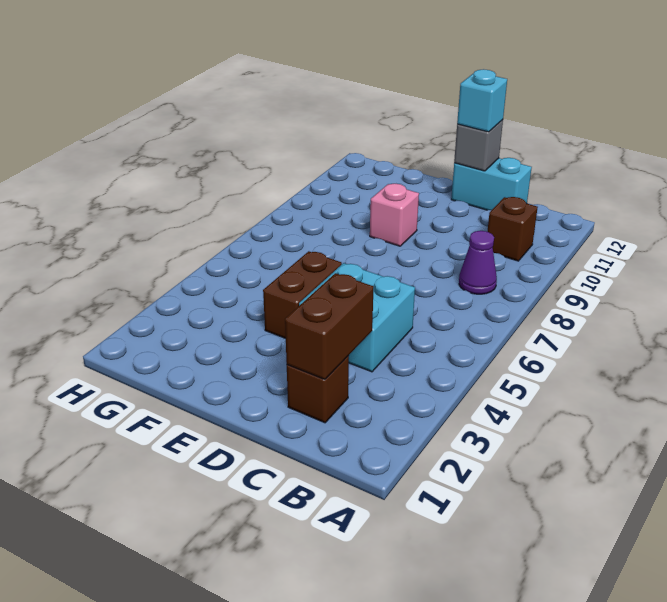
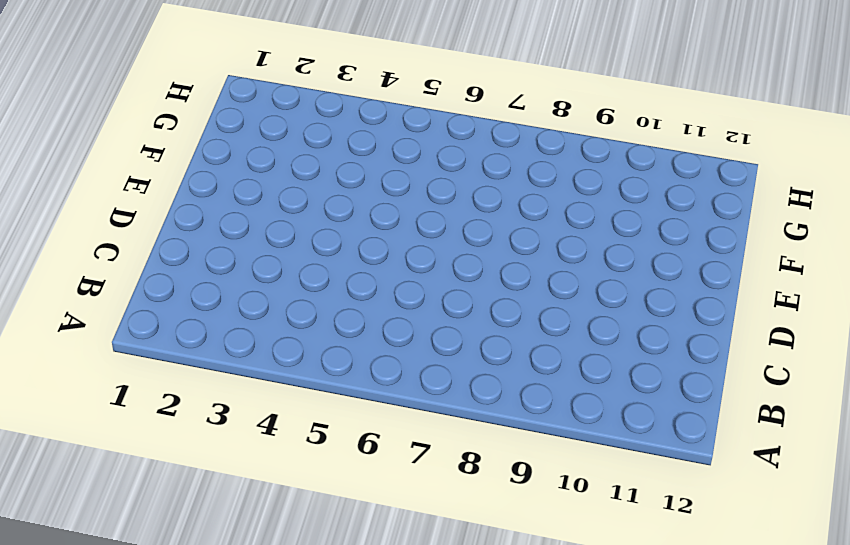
none -> purple 1x1 cone [459,231,497,294]
none -> brown 1x1 brick [487,197,538,261]

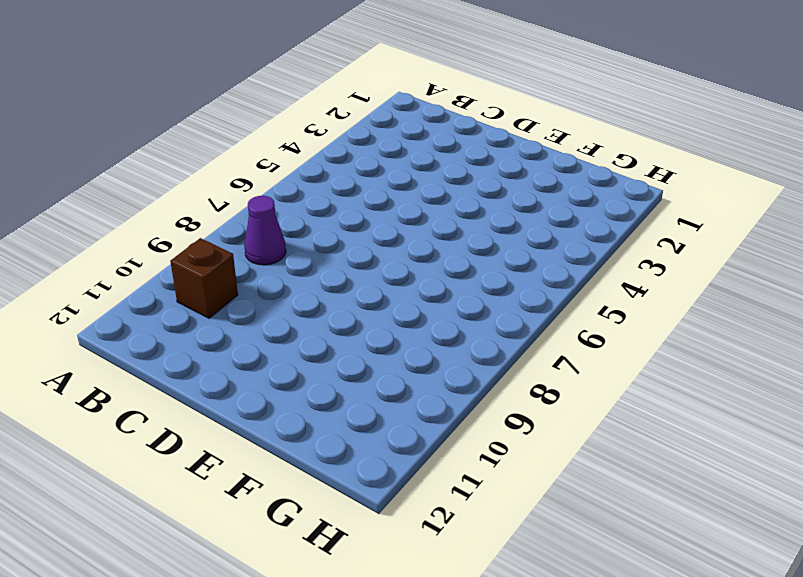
none -> brown 1x1 brick [287,356,349,423]
none -> cyan 2x2 brick [299,263,415,372]

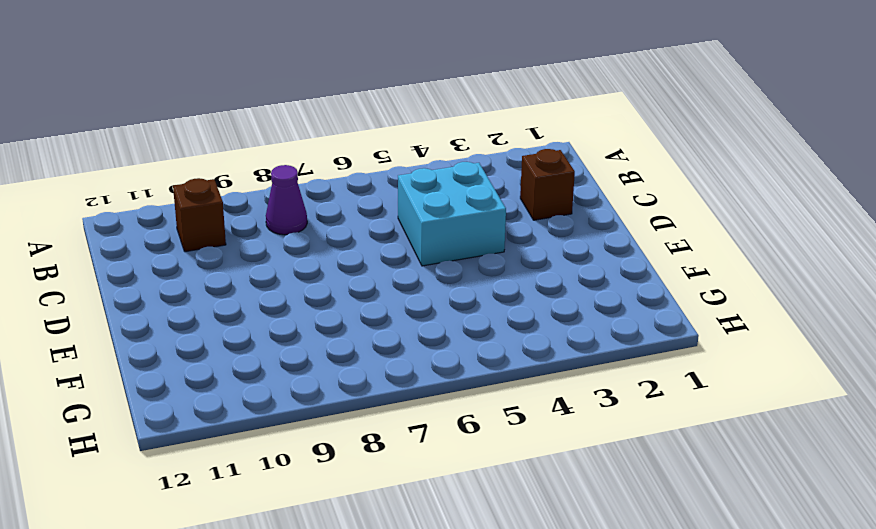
none -> cyan 1x2 brick [451,158,532,210]
none -> brown 1x2 brick [263,251,342,338]

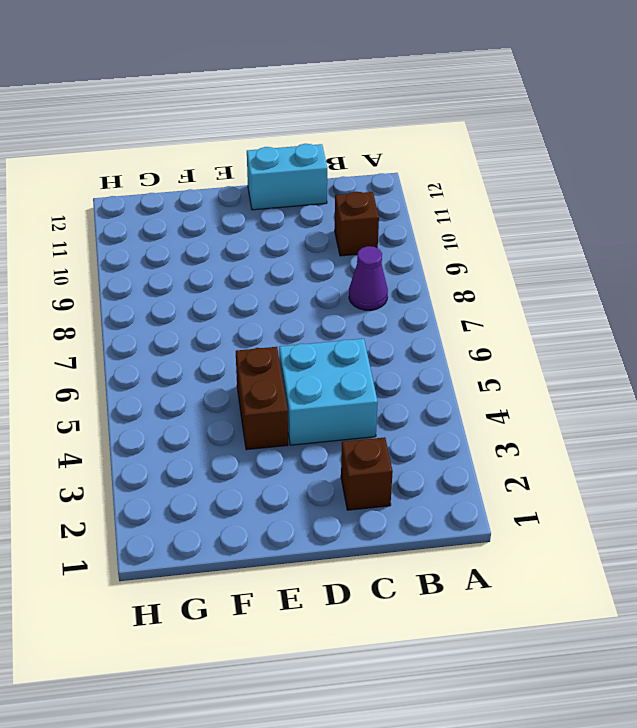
none -> pink 1x1 brick [370,184,419,246]
none -> brown 1x2 brick [285,273,373,379]

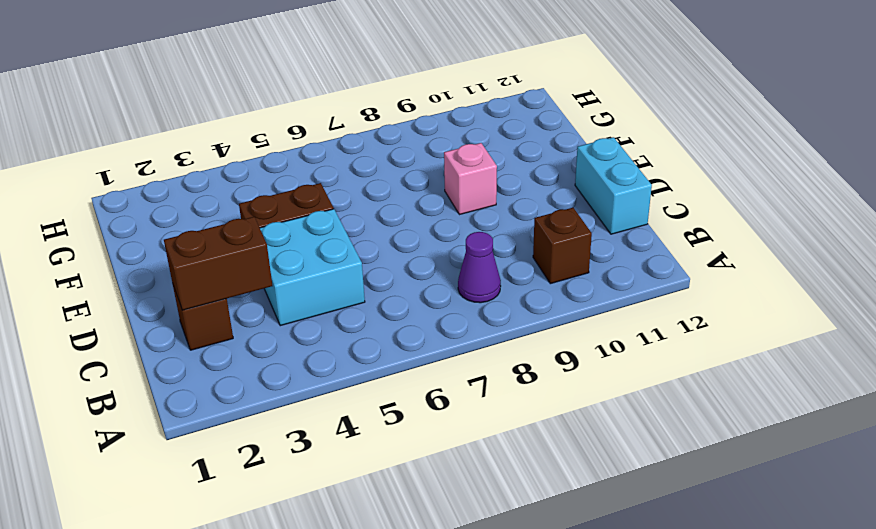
none -> grey 1x1 brick [454,120,503,171]
none -> cyan 1x1 brick [457,69,507,132]

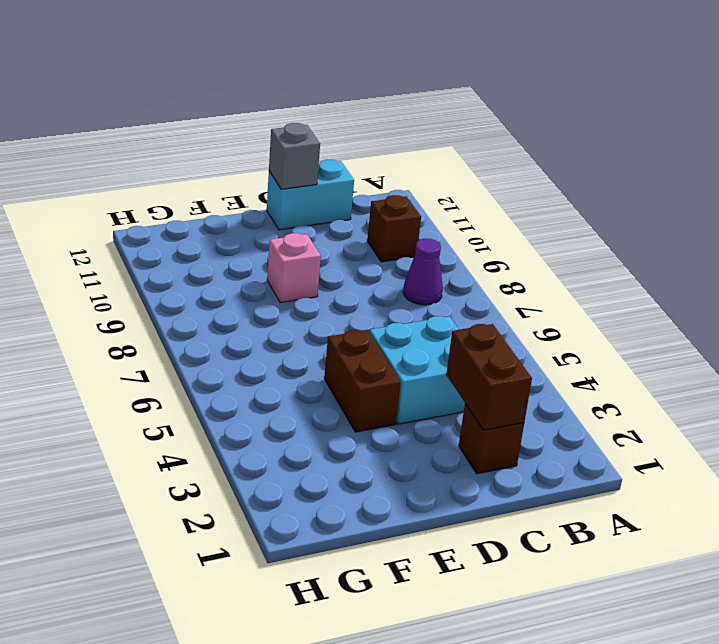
none -> cyan 1x1 brick [457,69,507,132]

